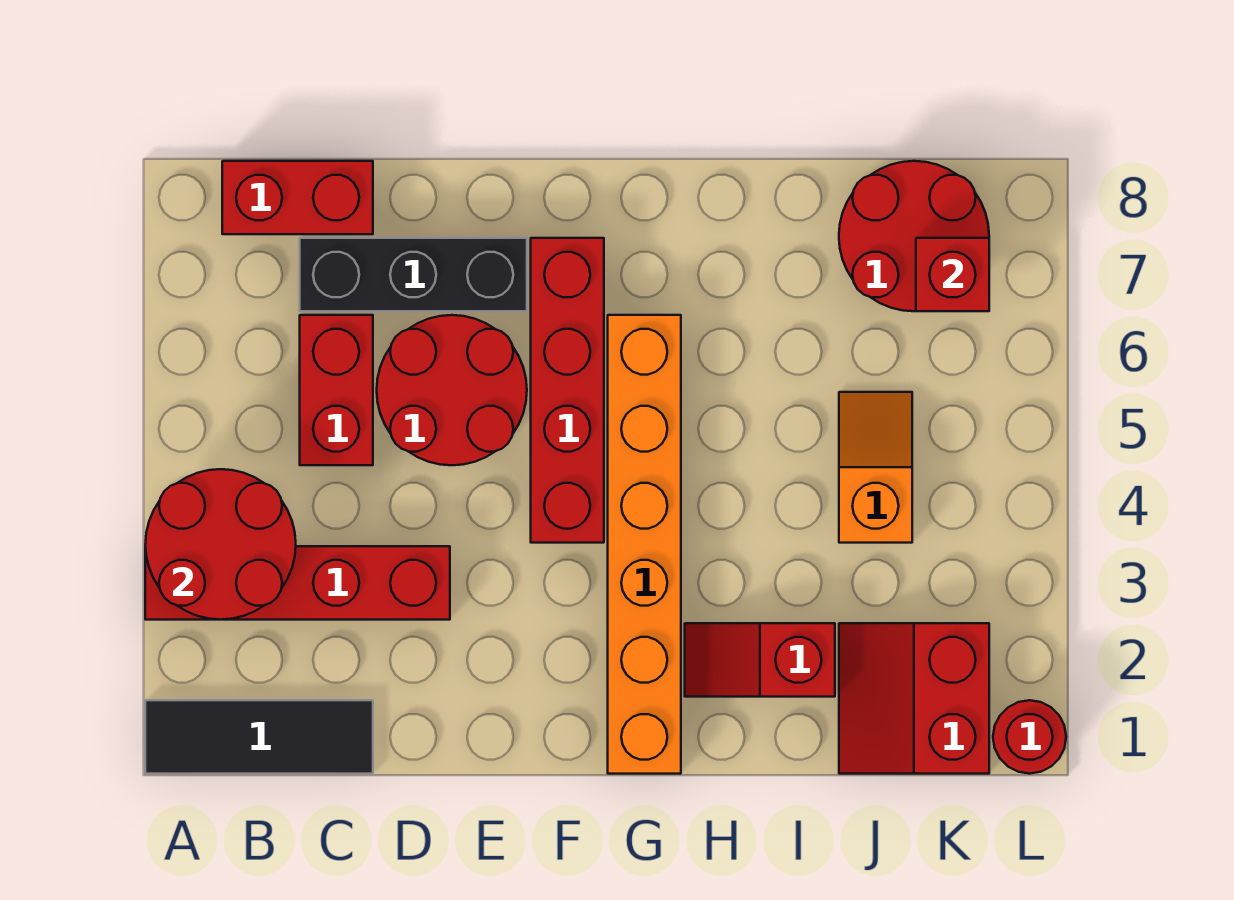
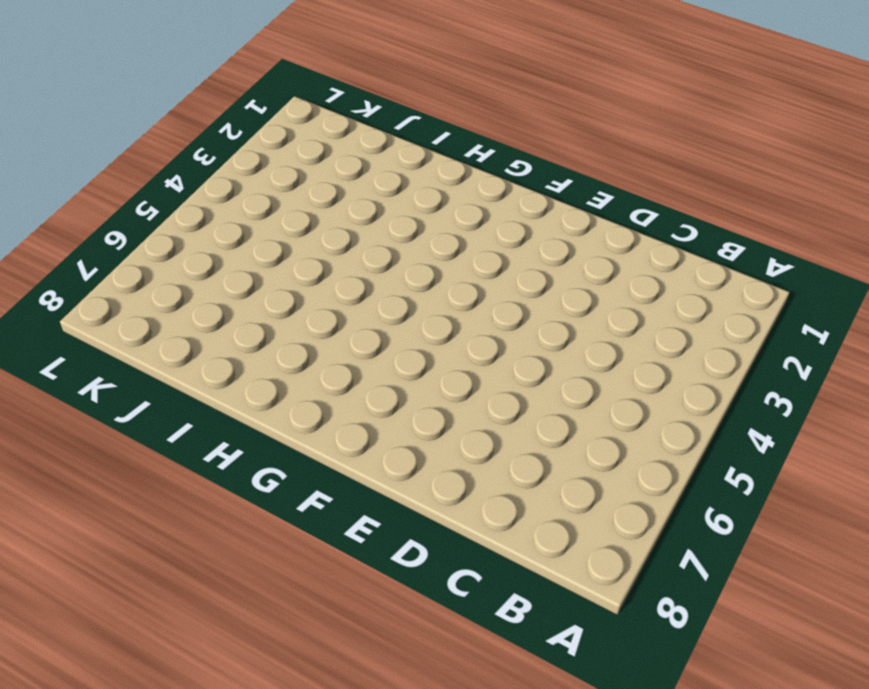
none -> black 1x3 tile [145,700,373,774]
none -> red 1x4 brick [145,546,450,620]
none -> red 1x2 brick [222,161,373,234]

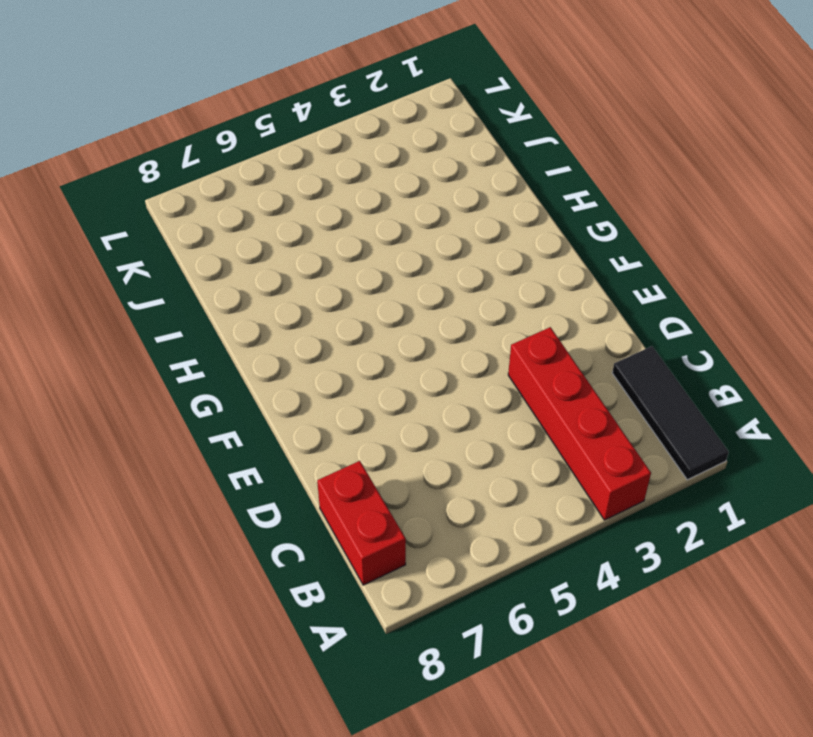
none -> red 1x2 brick [300,315,373,465]
none -> black 1x3 brick [300,238,527,311]
none -> red 2x2 round brick [377,315,527,465]

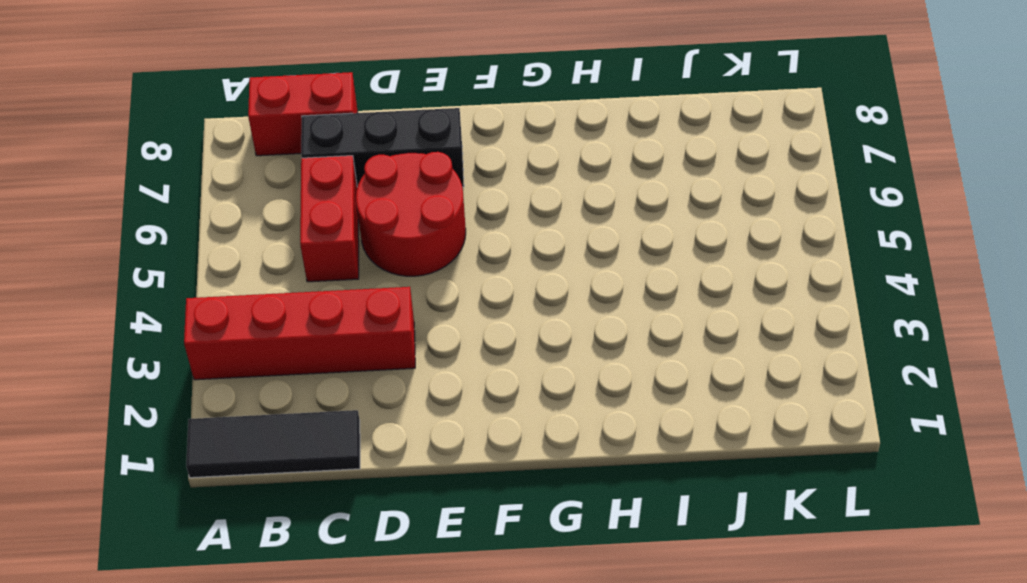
none -> red 1x4 brick [531,238,604,543]
none -> orange 1x6 brick [608,315,681,774]
none -> red 1x2 slope [685,623,835,697]

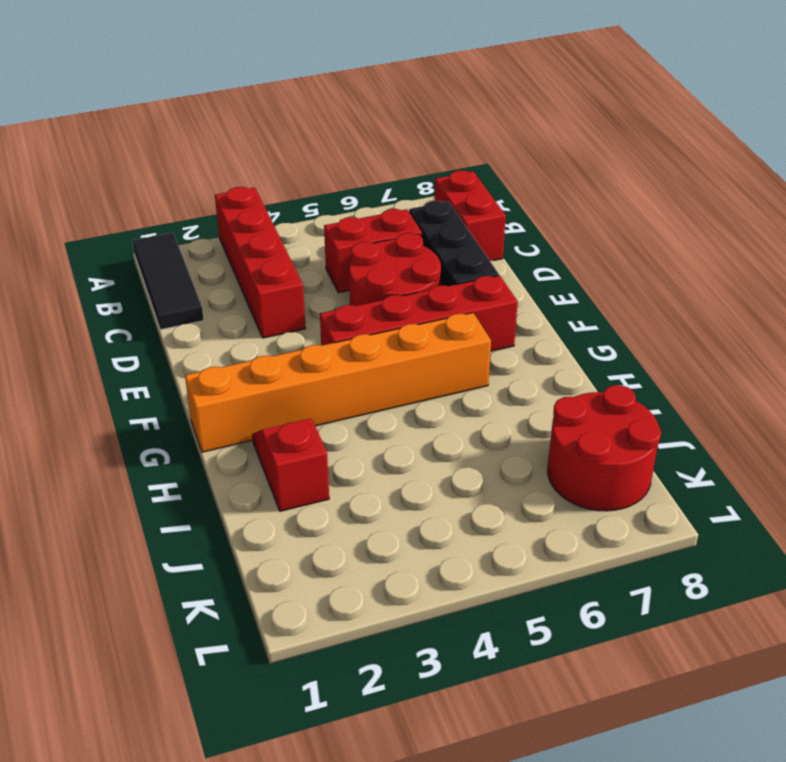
none -> red 2x2 slope [839,623,989,774]
none -> orange 1x2 slope [839,392,912,543]
none -> red 1x1 round brick [993,700,1066,774]

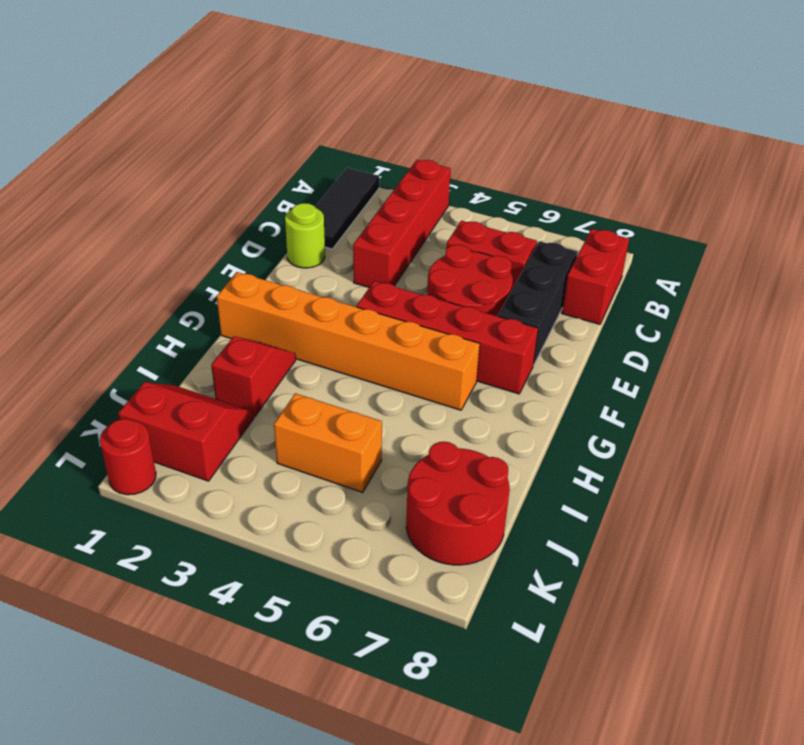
lime 1x1 round brick [285,203,325,268] -> none
orange 1x2 brick [274,393,382,492] -> orange 1x2 slope [839,392,912,543]
none -> red 2x2 round brick [145,469,296,620]
none -> red 1x1 brick [916,238,989,311]

